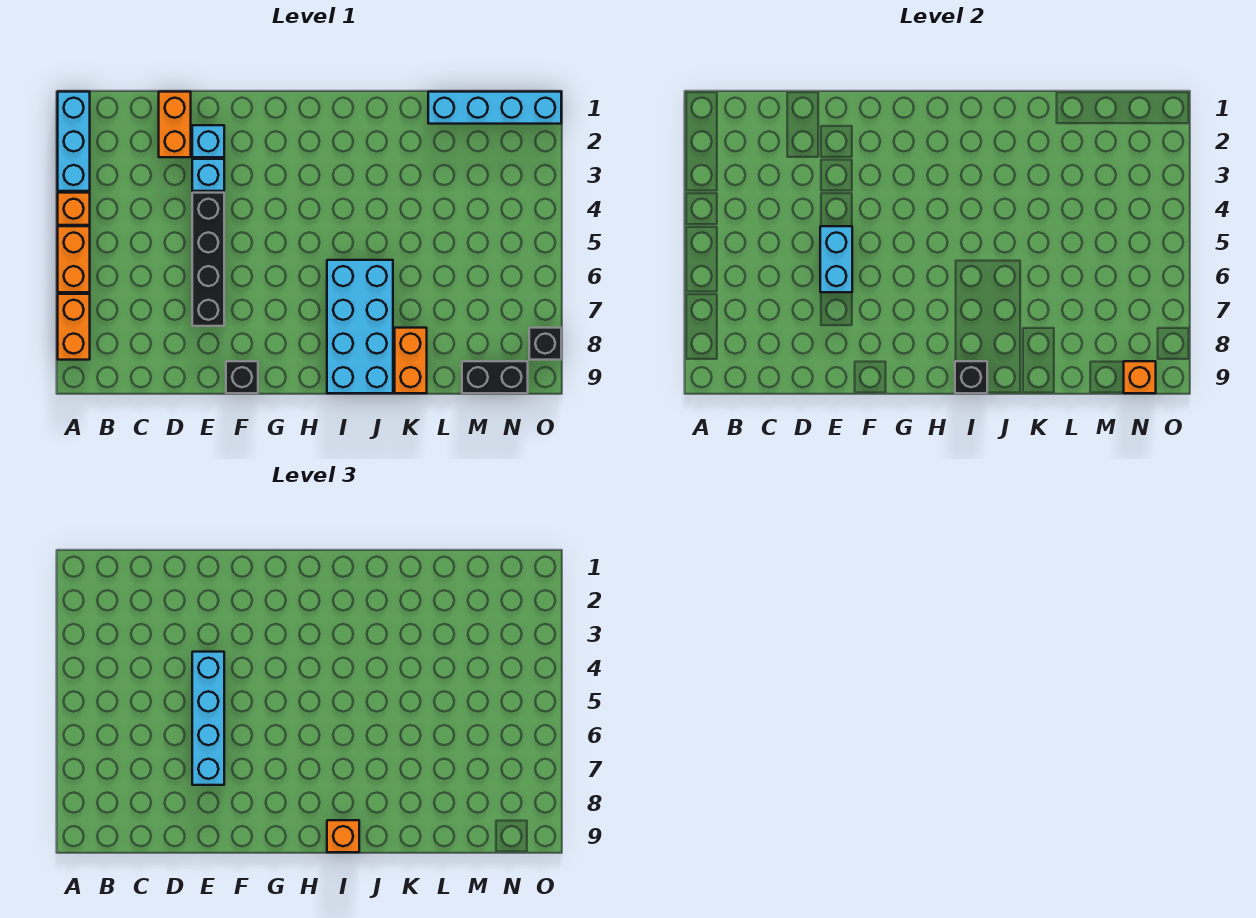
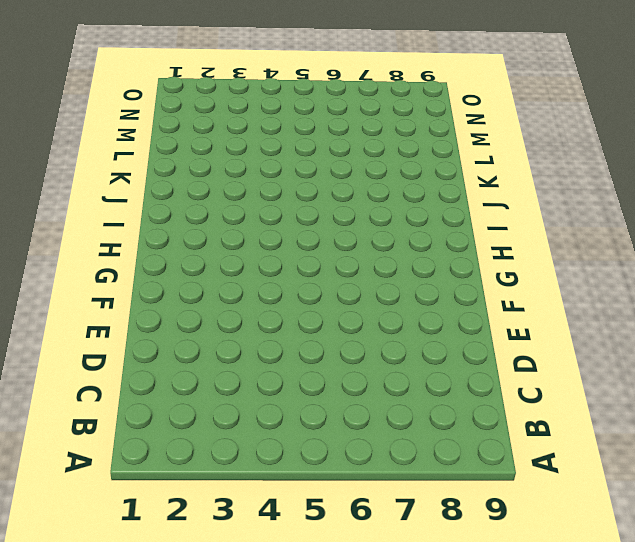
none -> cyan 1x3 brick [58,92,90,191]
none -> orange 1x1 brick [58,193,90,225]
none -> orange 1x2 brick [58,226,90,292]

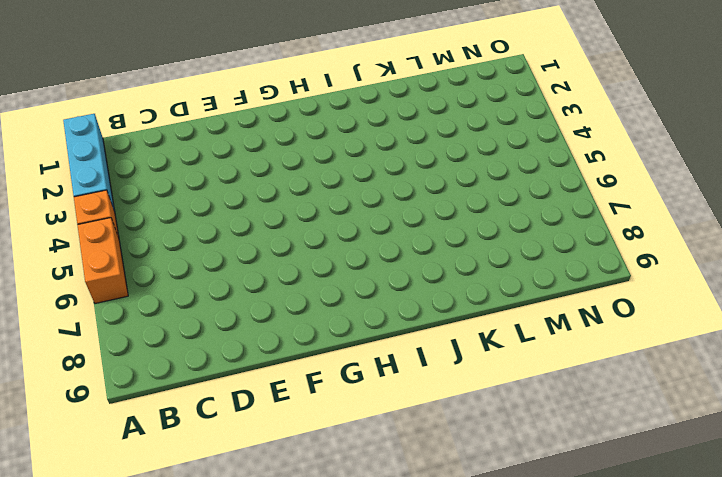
none -> orange 1x2 brick [58,294,90,360]
none -> orange 1x2 brick [159,92,191,157]
none -> cyan 1x1 brick [192,125,224,157]

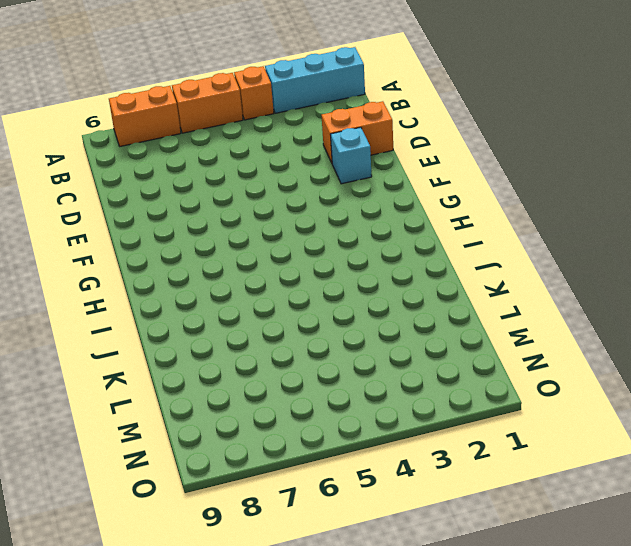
none -> cyan 1x1 brick [192,159,224,191]
none -> black 1x4 brick [192,193,224,326]
none -> black 1x1 brick [226,361,258,393]

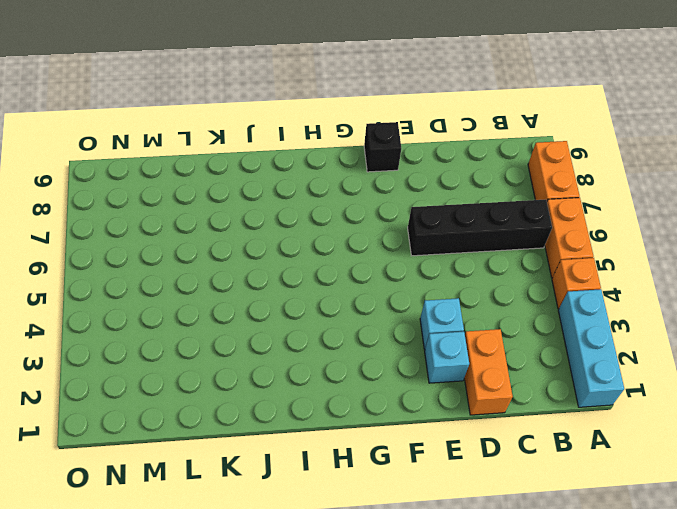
black 1x4 brick [408,199,552,256] -> black 1x4 brick turned to [192,193,224,326]
none -> cyan 2x4 brick [327,260,393,393]
none -> orange 1x2 brick [395,328,427,393]
none -> cyan 1x4 brick [428,92,561,124]

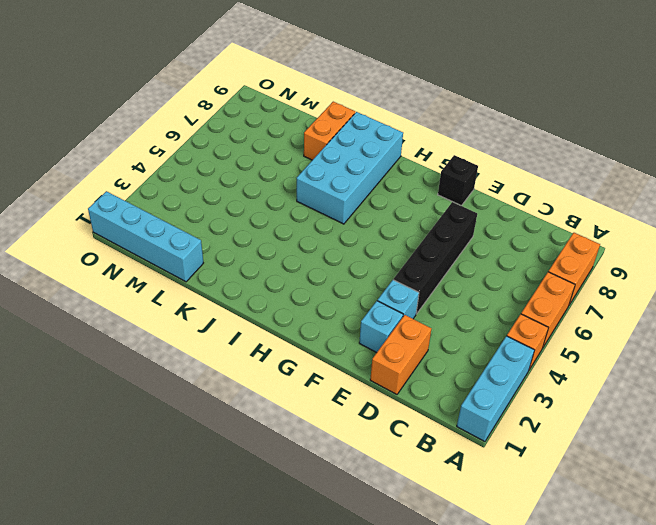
none -> black 1x2 brick [462,361,528,393]
none -> black 1x1 brick [529,328,561,360]
none -> cyan 1x2 brick [820,226,852,292]

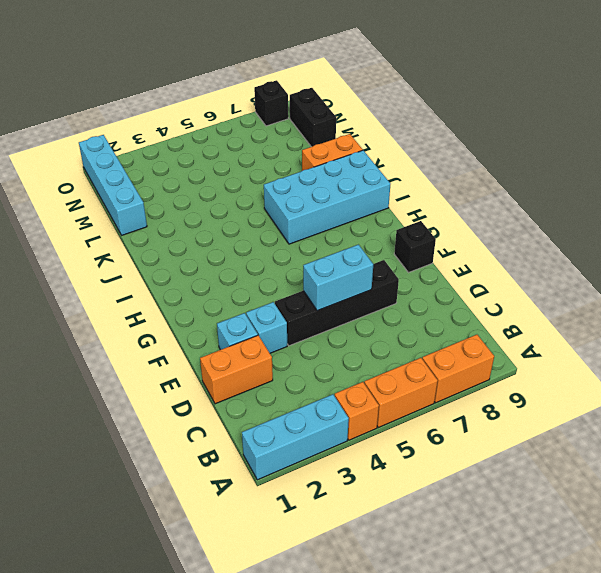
none -> black 1x1 brick [955,361,987,393]
none -> orange 1x1 brick [1124,361,1156,393]
none -> cyan 1x4 brick [192,652,224,785]

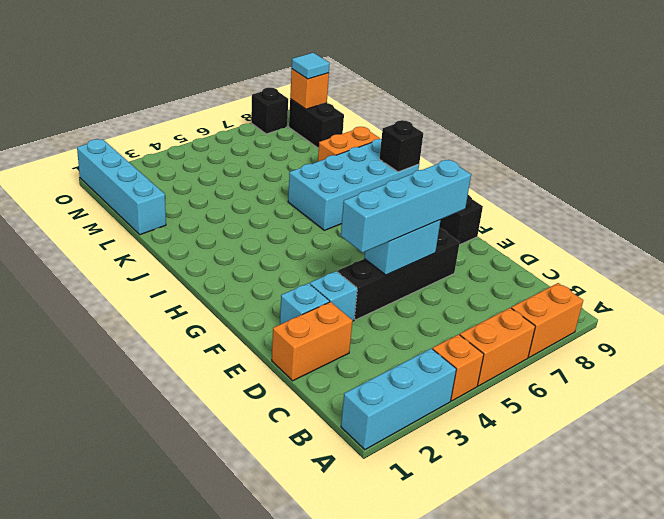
cyan 1x1 tile [292,53,330,79] -> none
none -> orange 1x1 brick [327,820,359,852]

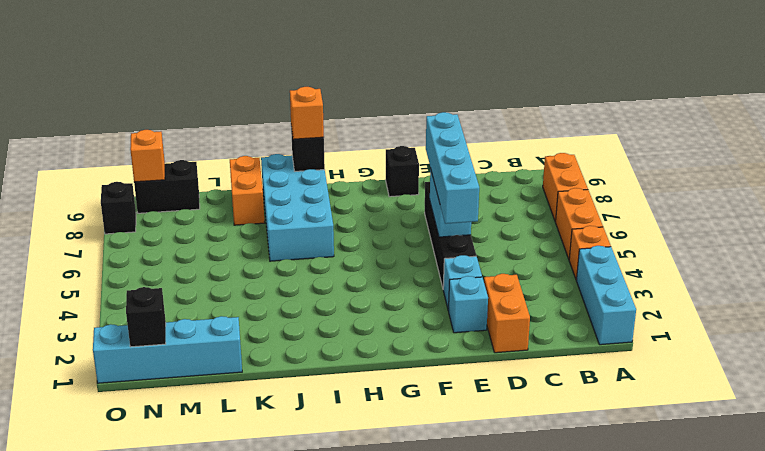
black 1x1 brick [126,287,166,347] -> none

